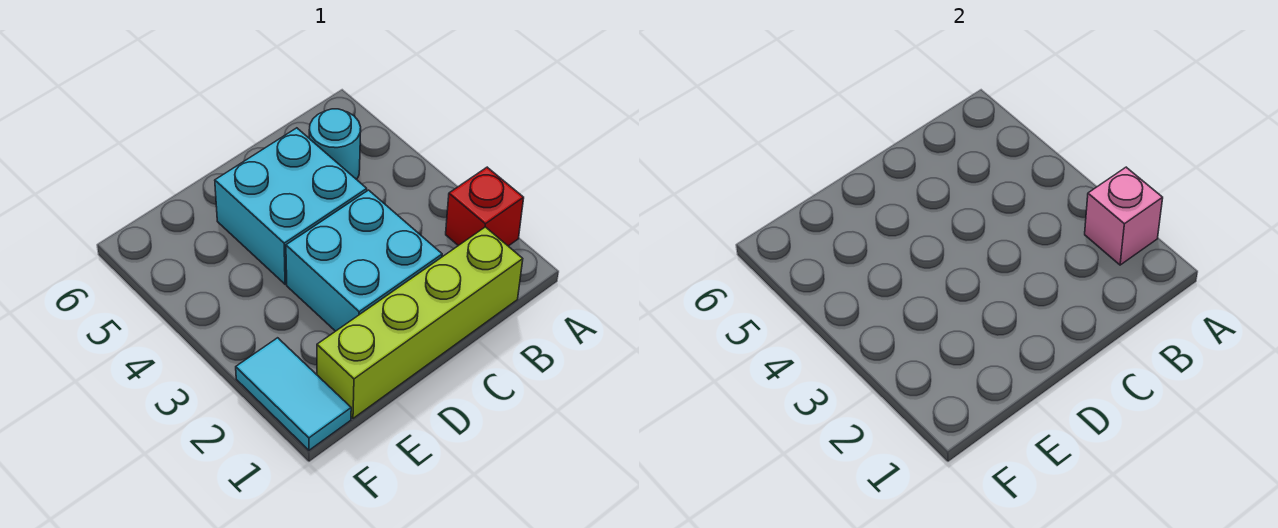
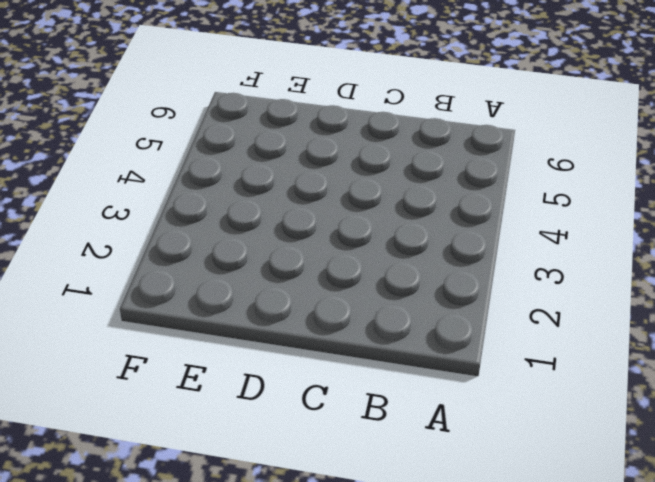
none -> red 1x1 brick [446,167,524,246]
none -> lime 1x4 brick [317,227,523,418]

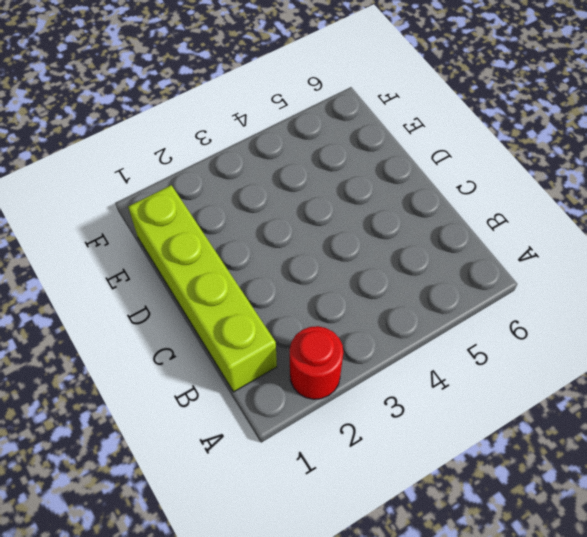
red 1x1 round brick [290,326,343,399] -> red 1x1 brick [446,167,524,246]
none -> cyan 1x1 round brick [309,109,361,180]
none -> cyan 2x2 brick [286,190,442,331]

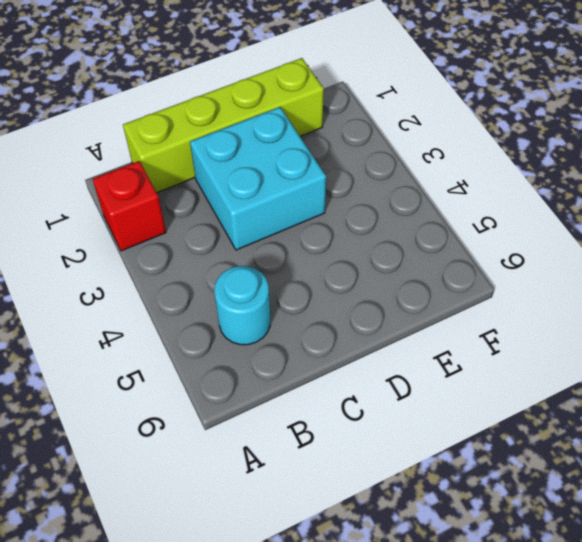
none -> cyan 2x2 brick [215,128,367,284]
none -> cyan 1x2 tile [236,338,351,450]

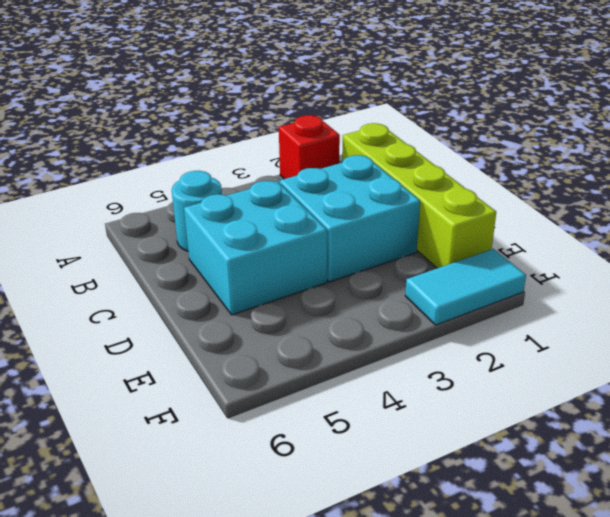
none -> pink 1x1 brick [1085,167,1163,265]

